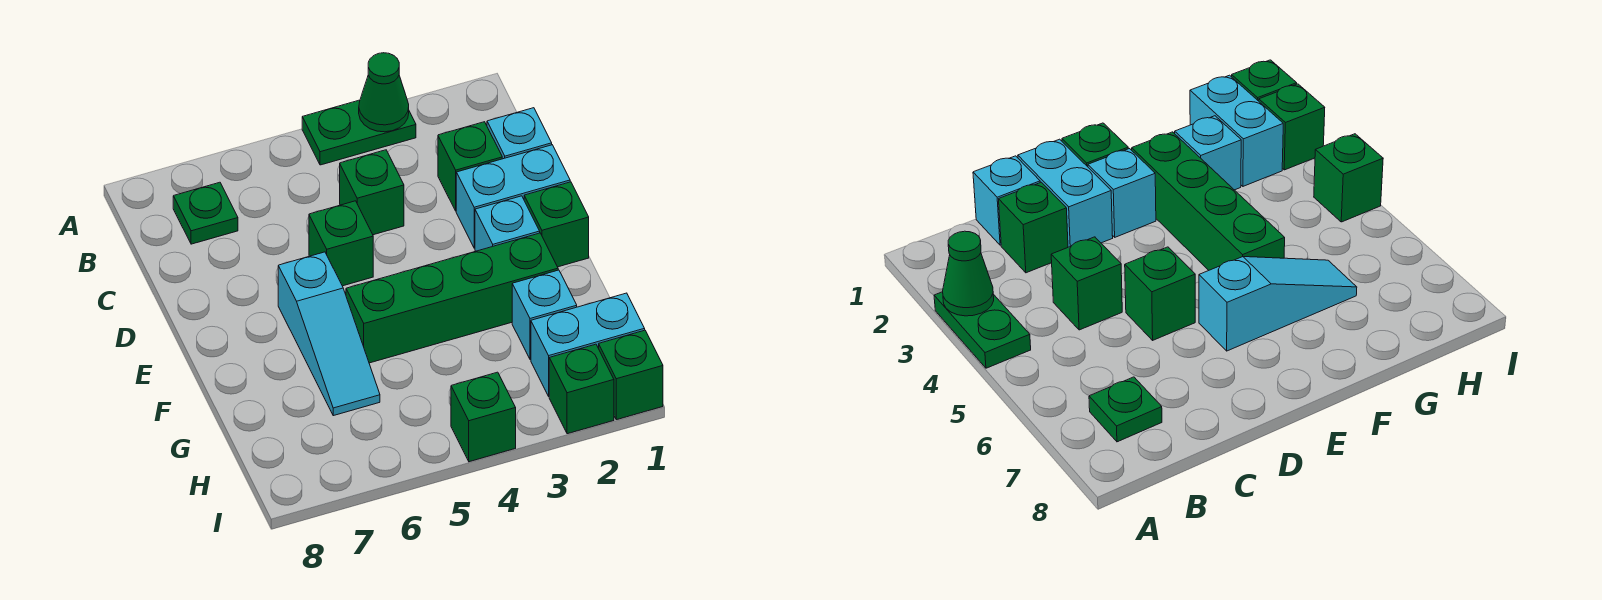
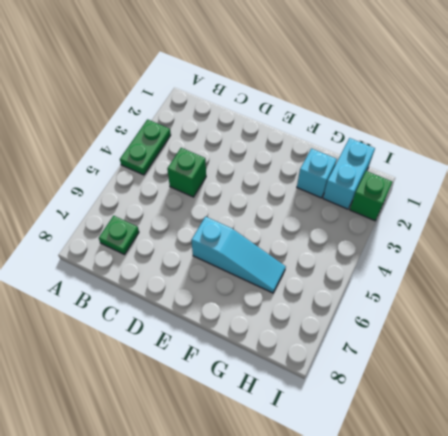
none -> cyan 1x1 brick [487,108,552,159]
none -> green 1x1 brick [438,122,502,211]
none -> cyan 1x2 brick [456,145,570,248]

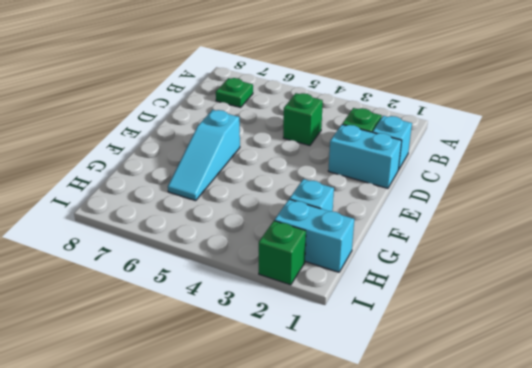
none -> green 1x2 plate [302,100,416,165]
none -> green 1x1 brick [309,201,373,286]
none -> green 1x1 brick [524,182,589,267]

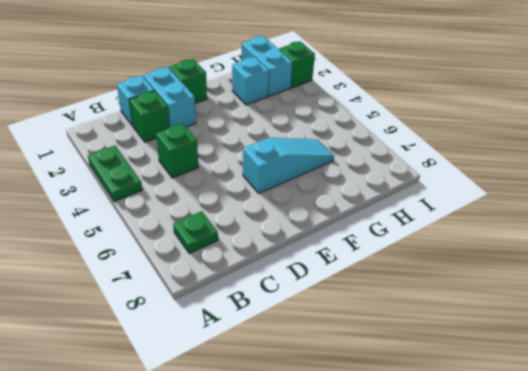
none -> green 1x1 brick [309,201,373,286]
none -> cyan 1x1 brick [475,196,540,251]
none -> green 1x4 brick [346,233,558,363]

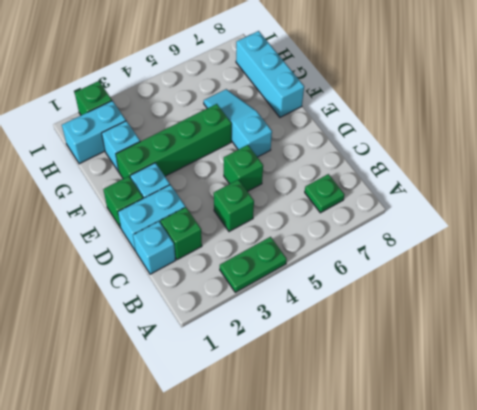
cyan 1x3 brick [236,31,304,117] -> none
none -> green 1x1 brick [599,330,663,420]
none -> green 1x1 brick [451,372,516,462]
none -> green 1x1 cone [359,53,409,132]

